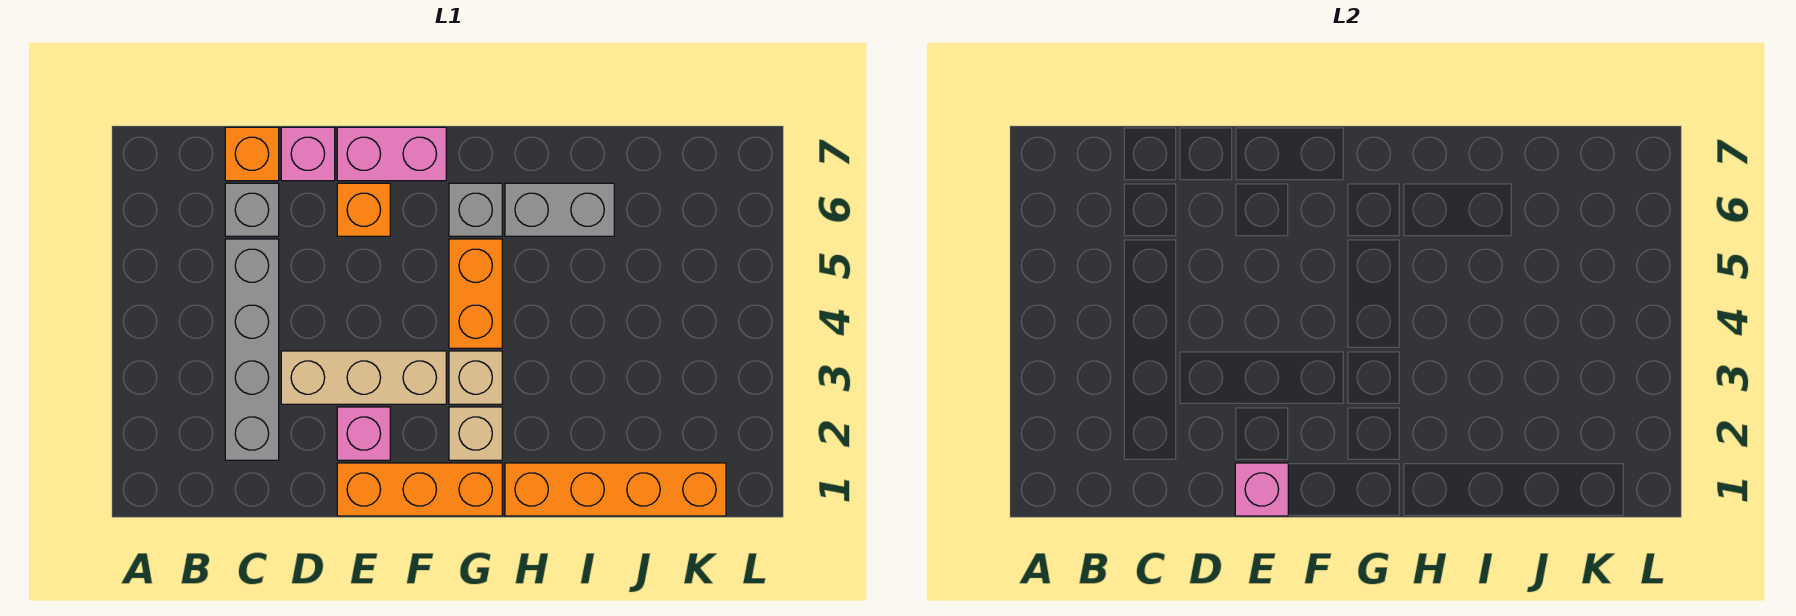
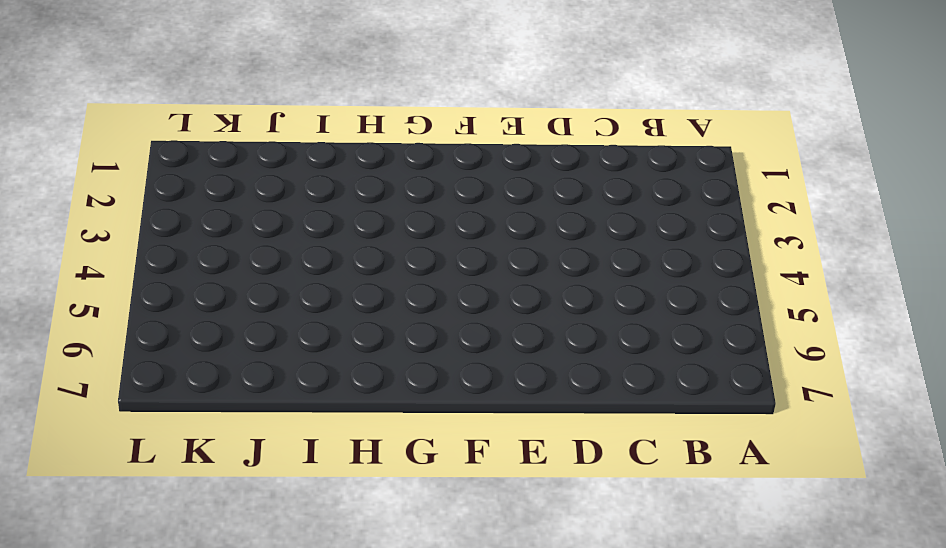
none -> grey 1x4 brick [225,239,279,460]
none -> grey 1x1 brick [225,183,279,236]
none -> orange 1x1 brick [225,127,279,181]

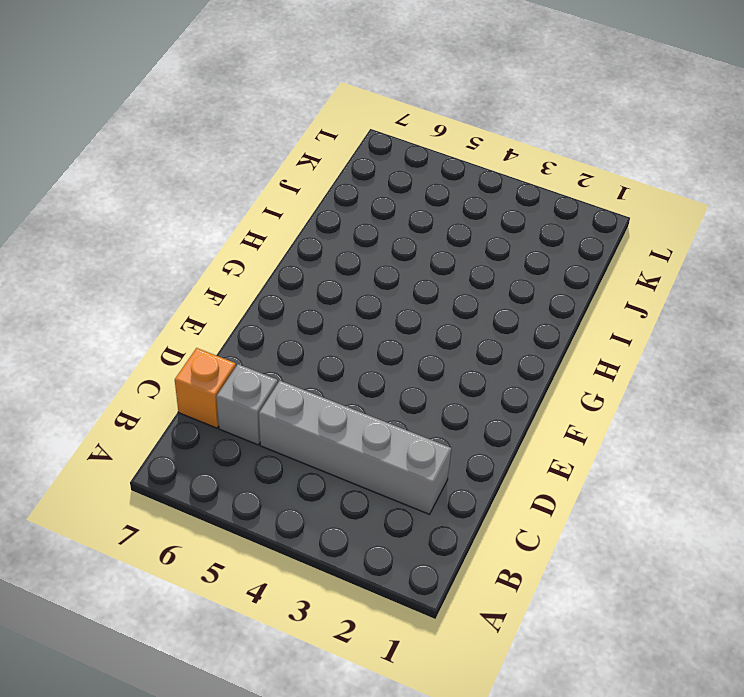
none -> tan 1x3 brick [281,351,446,404]
none -> pink 1x1 brick [281,127,335,181]
none -> orange 1x3 brick [337,463,502,516]

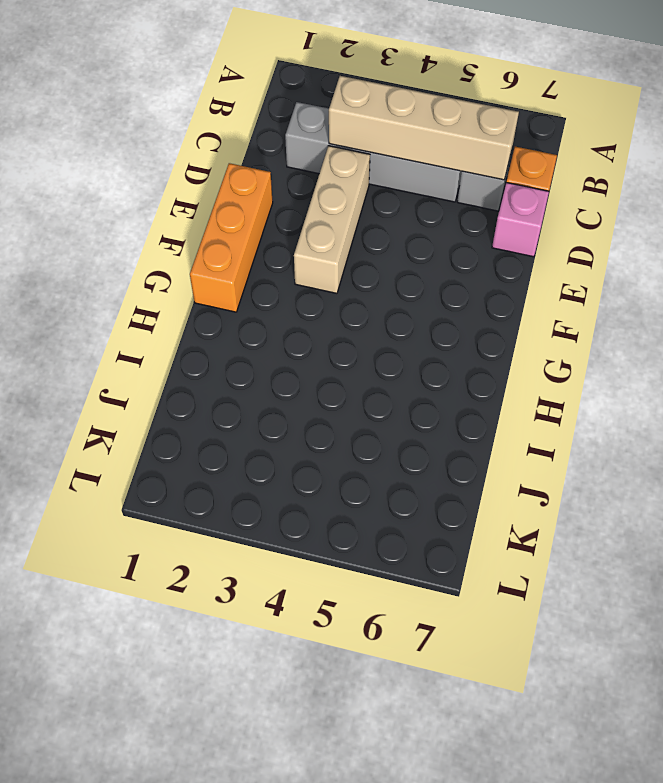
tan 1x4 brick [329,76,519,180] -> none
none -> pink 1x1 brick [337,407,390,460]
none -> orange 1x1 brick [337,183,390,236]
none -> pink 1x2 brick [337,127,446,181]

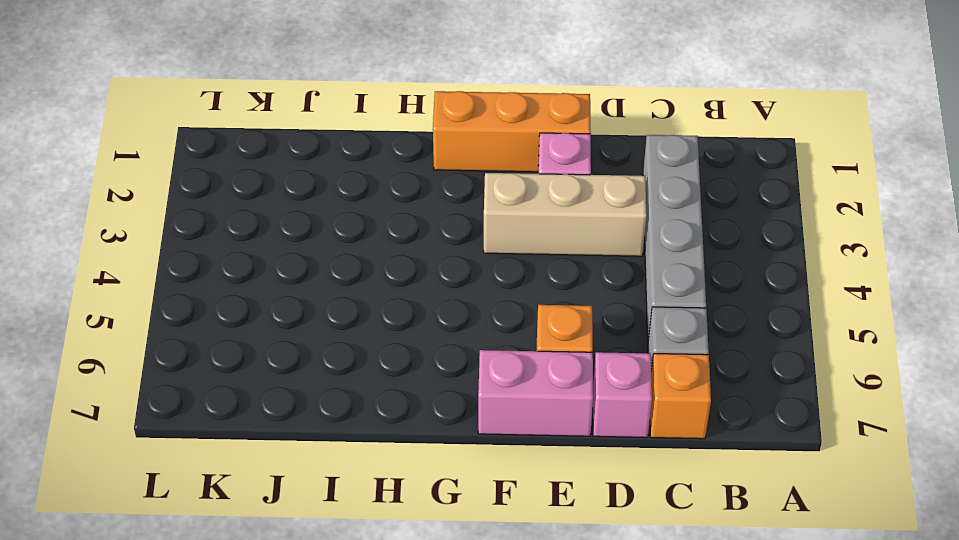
none -> tan 1x1 brick [449,407,502,460]
none -> tan 1x1 brick [449,351,502,404]
none -> orange 1x2 brick [449,239,502,348]

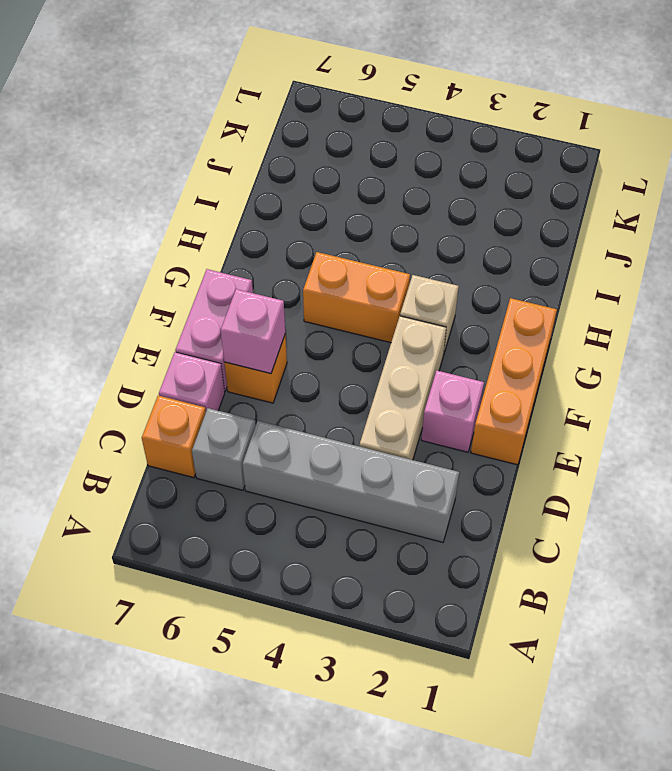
pink 1x1 brick [221,289,285,374] -> pink 1x1 brick moved to [1235,463,1288,516]
none -> tan 1x1 brick [449,407,502,460]
none -> grey 1x1 brick [449,183,502,236]
none -> orange 1x4 brick [505,463,726,516]

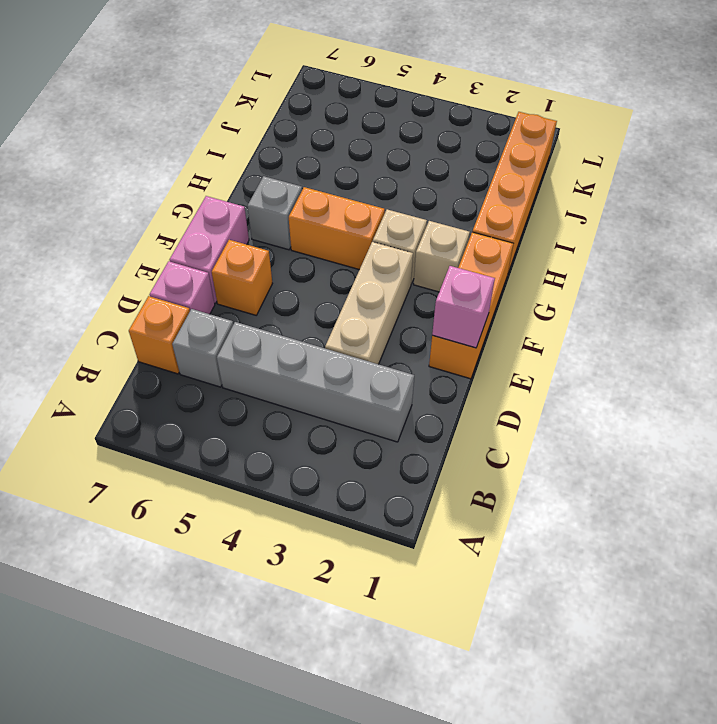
none -> pink 1x1 brick [337,407,390,460]
none -> grey 1x2 brick [505,183,614,236]

